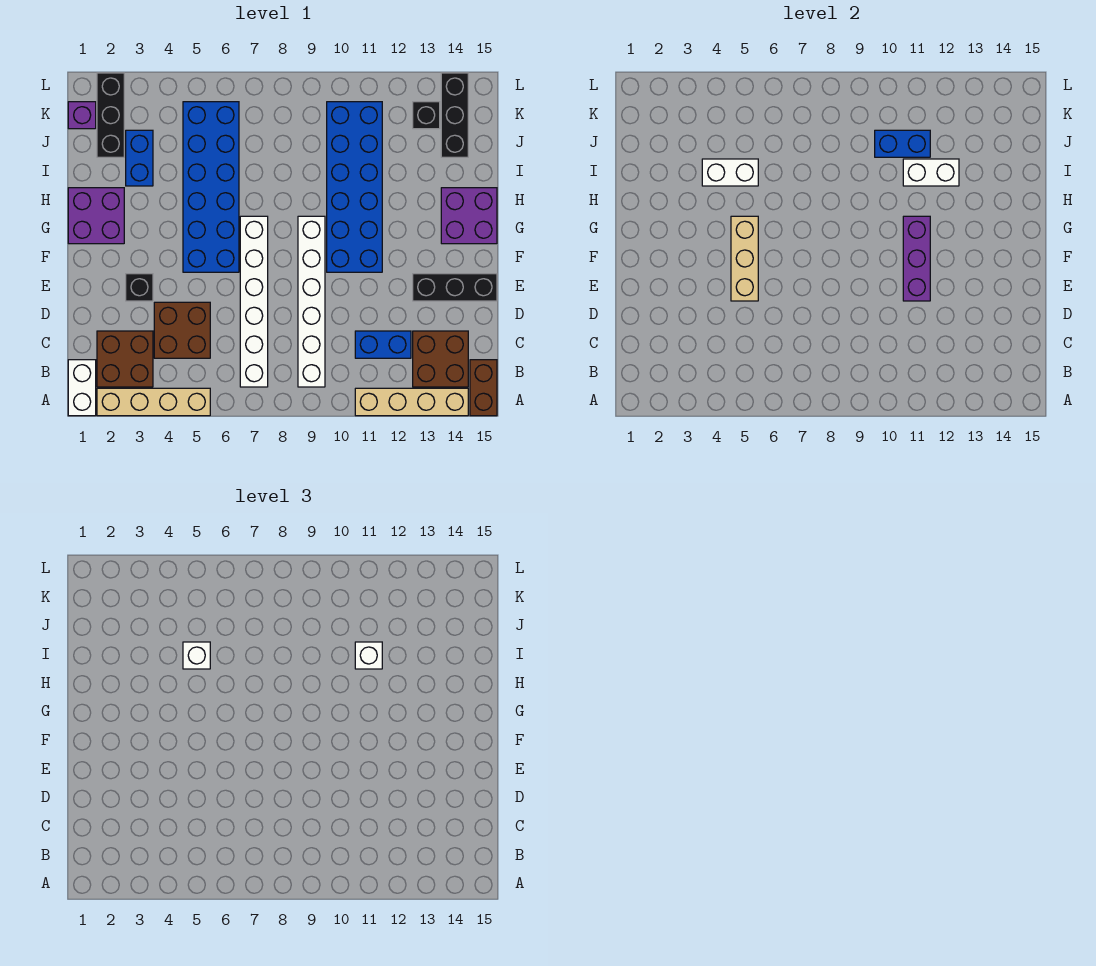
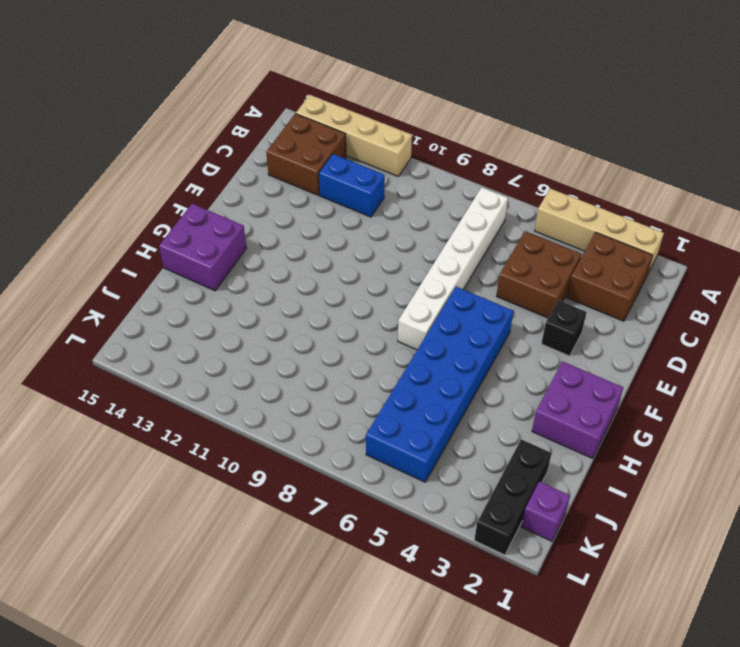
none -> white 1x2 brick [68,360,96,416]
none -> brown 1x2 brick [470,360,497,416]
none -> white 1x6 brick [298,216,325,387]

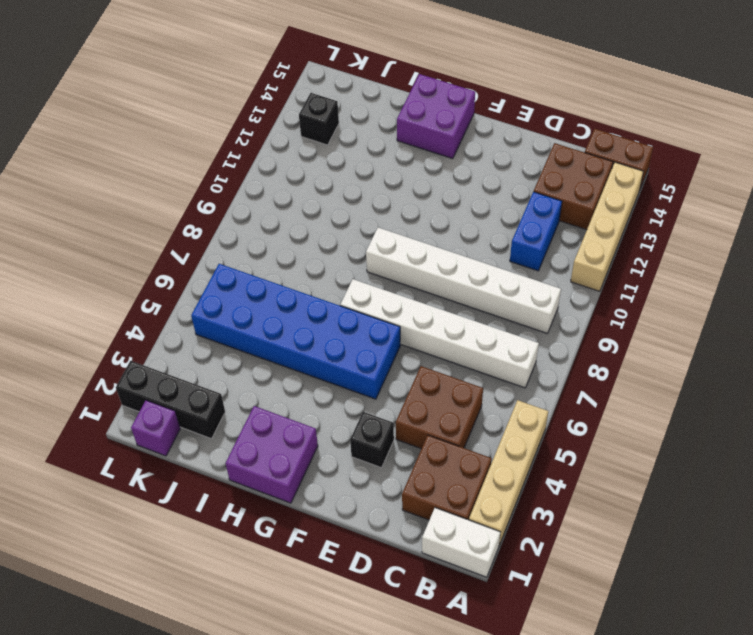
none -> black 1x3 brick [413,274,497,301]
none -> blue 2x6 brick [327,102,382,272]
none -> blue 1x2 brick [126,130,153,186]

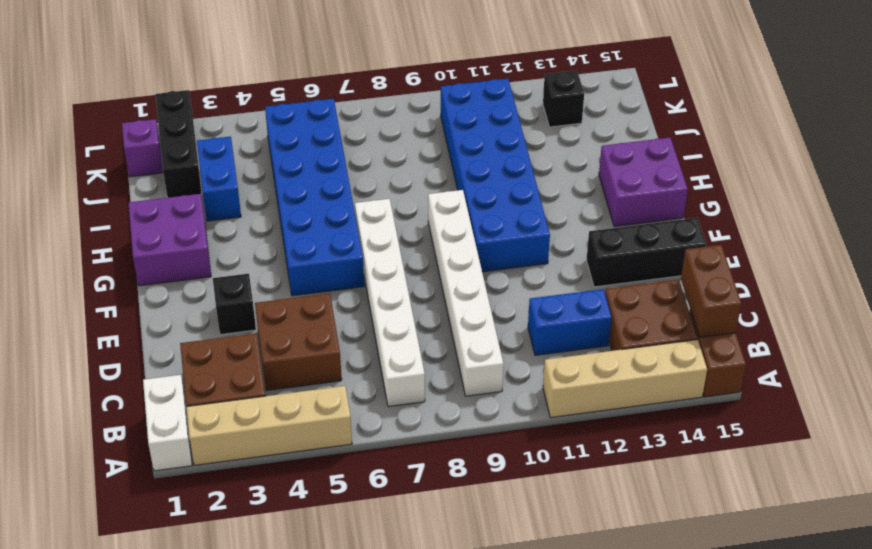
brown 1x2 brick [681,245,741,337] -> none
none -> black 1x3 brick [441,73,468,157]
none -> tan 1x3 brick [731,216,758,301]
none -> purple 1x3 brick [903,216,930,301]

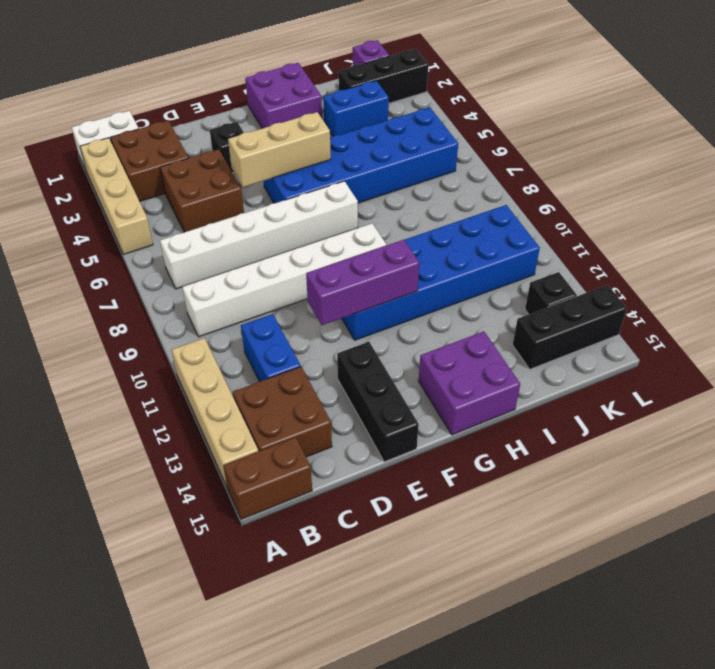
none -> white 1x2 brick [702,159,758,186]
none -> white 1x2 brick [903,159,959,186]
none -> blue 1x2 brick [875,130,930,157]

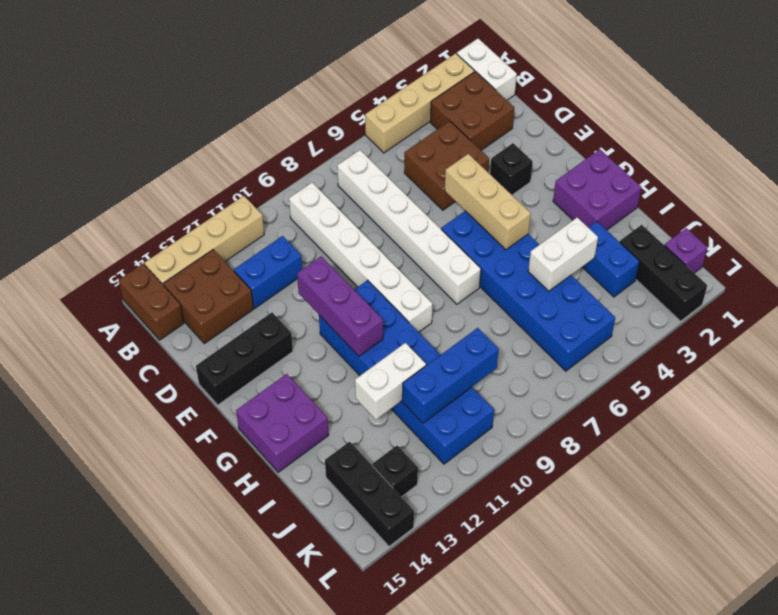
blue 1x3 brick [402,328,499,423] -> blue 1x2 brick [875,130,930,157]
none -> white 1x1 brick [183,642,210,669]
none -> white 1x1 brick [355,642,382,669]

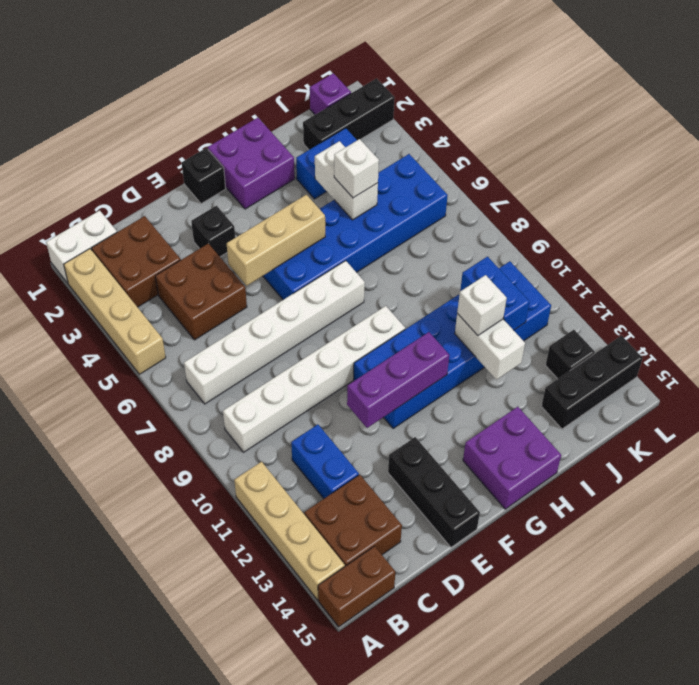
black 1x1 brick [182,148,226,204] -> none

